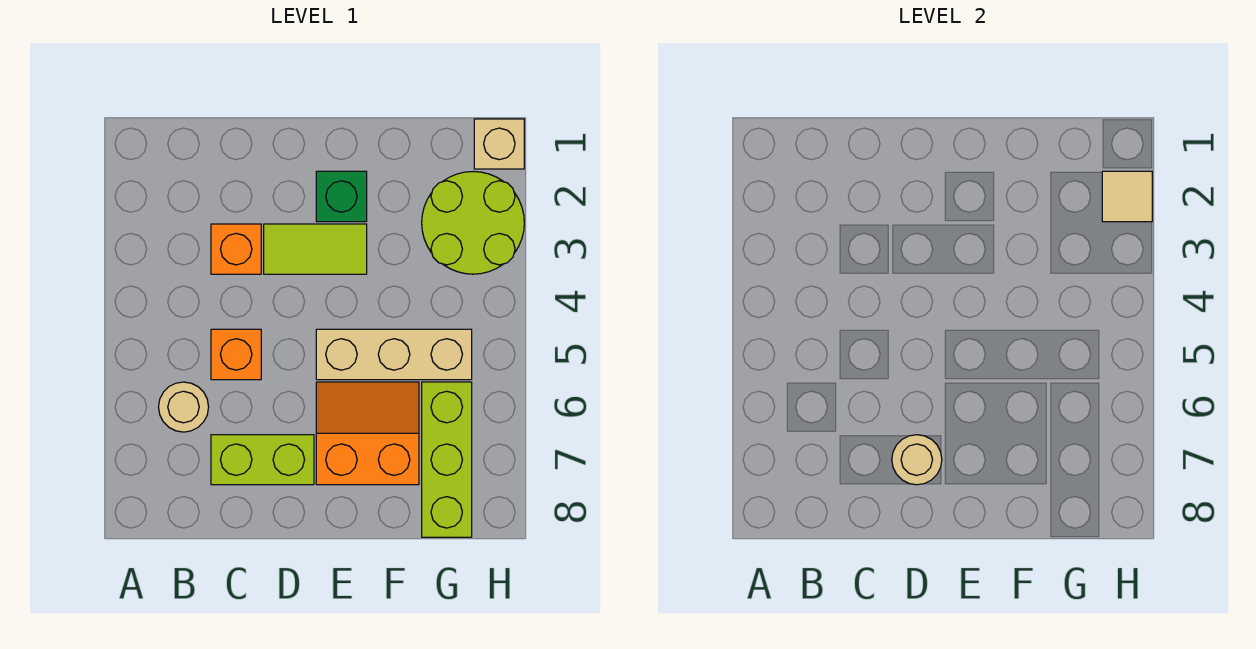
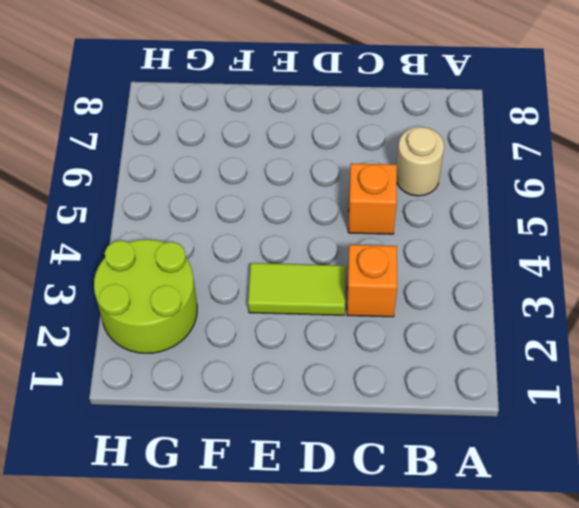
none -> lime 1x2 brick [211,435,314,485]
none -> green 1x1 brick [316,171,367,222]
none -> tan 1x3 brick [316,329,472,380]

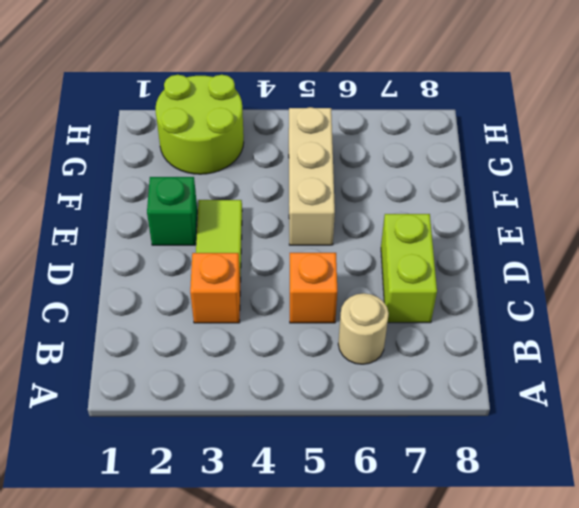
none -> orange 2x2 slope [316,382,419,485]
none -> lime 1x3 brick [422,382,472,537]
none -> tan 1x1 brick [474,119,524,169]

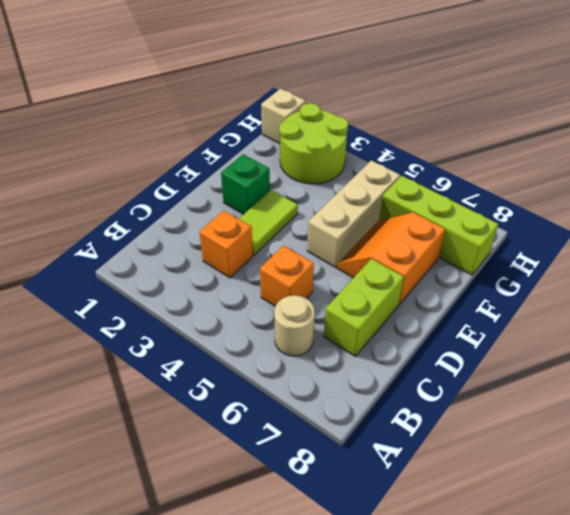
none -> tan 1x1 round brick [892,435,942,485]
none -> tan 1x1 tile [1102,171,1152,222]

